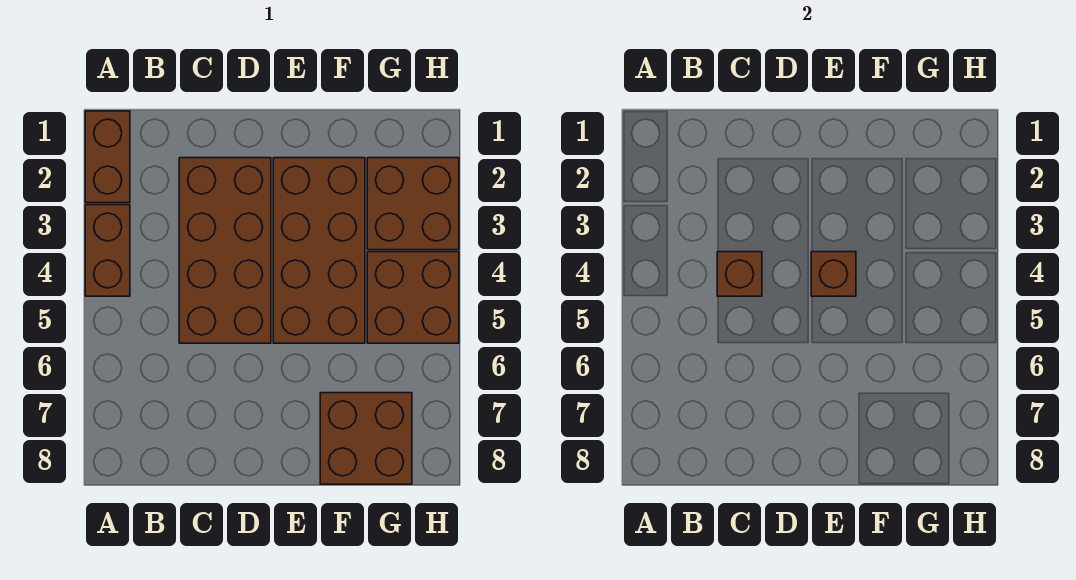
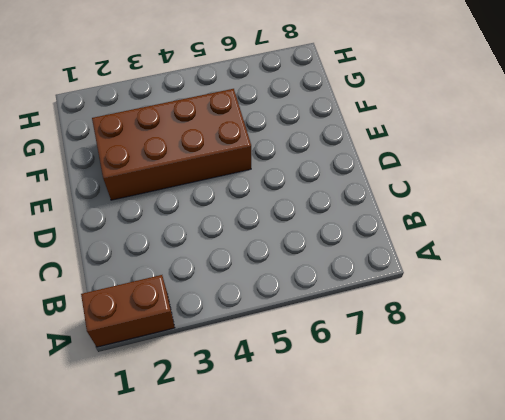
none -> brown 1x2 brick [85,205,130,296]
none -> brown 2x4 brick [179,158,271,343]

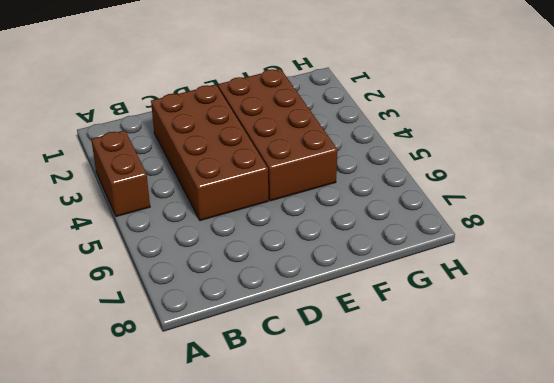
none -> brown 1x2 brick [85,111,130,203]
none -> brown 2x2 brick [320,393,412,484]

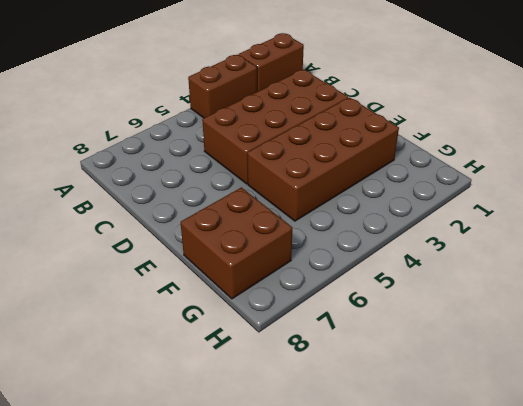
none -> brown 2x2 brick [367,158,459,250]
none -> brown 2x2 brick [367,252,459,343]

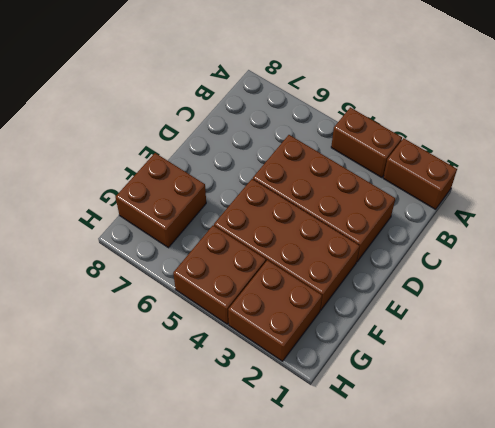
none -> brown 1x1 brick [717,252,762,296]
none -> brown 1x1 brick [811,252,856,296]

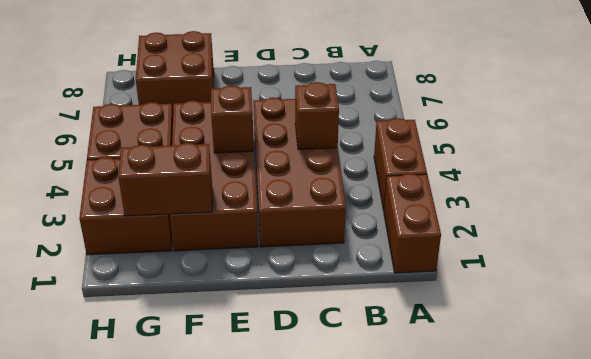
brown 1x2 brick [118,143,212,216] -> none

